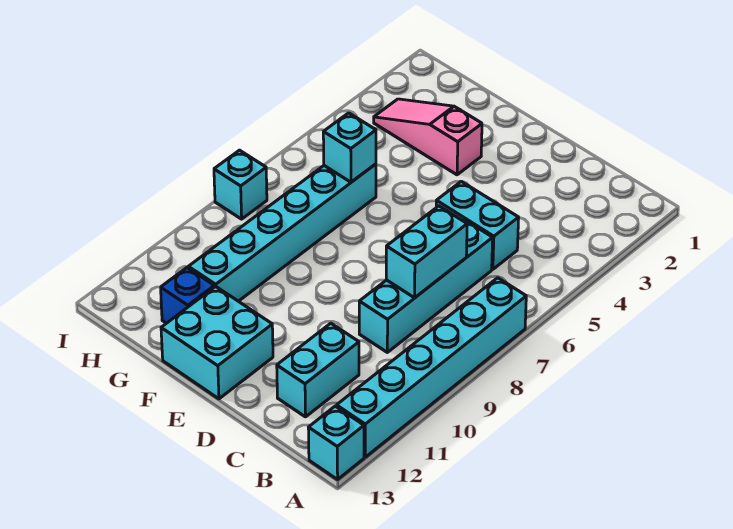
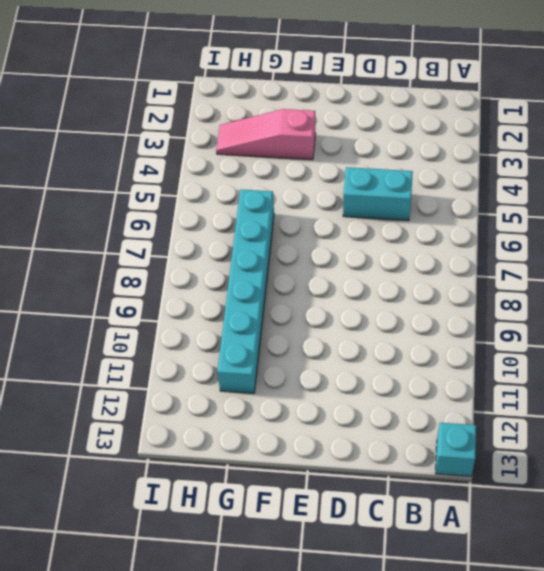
none -> cyan 1x6 brick [337,278,526,457]
none -> cyan 1x4 brick [359,220,493,352]
none -> cyan 1x2 brick [277,323,359,417]

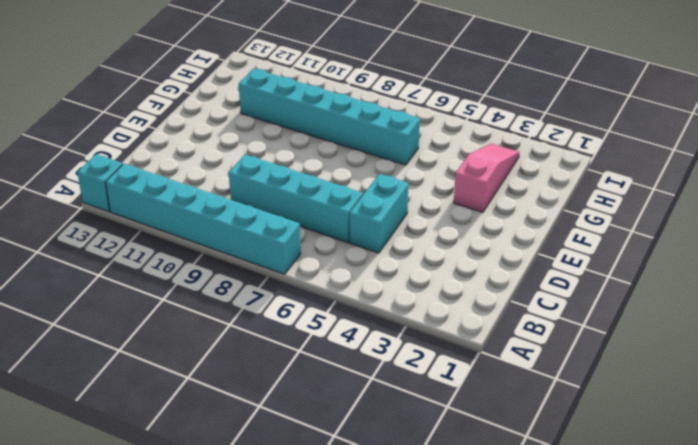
none -> cyan 1x2 brick [277,323,359,417]
none -> cyan 2x2 brick [161,287,273,399]
none -> blue 1x1 brick [161,268,214,323]

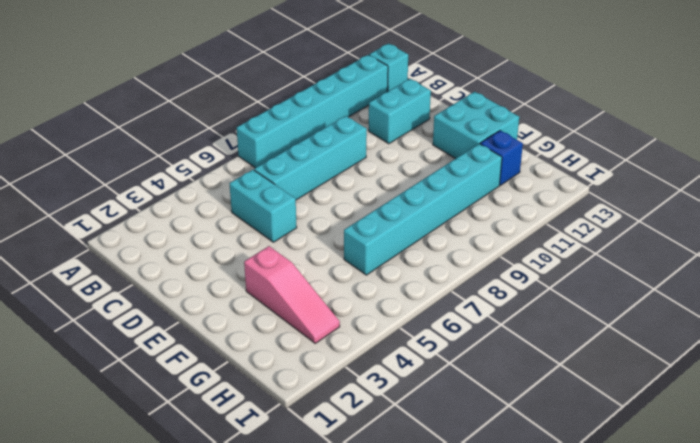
none -> cyan 1x1 brick [214,150,267,219]
none -> cyan 1x2 brick [386,206,467,298]
none -> cyan 1x1 brick [323,113,376,182]

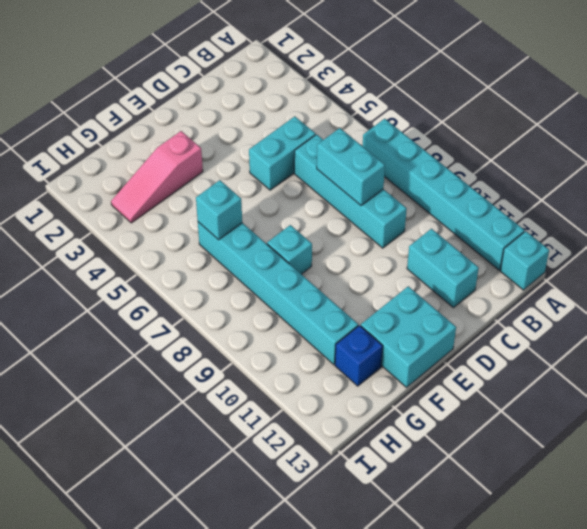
cyan 1x1 brick [267,225,312,274] -> cyan 1x1 brick moved to [214,150,267,219]

